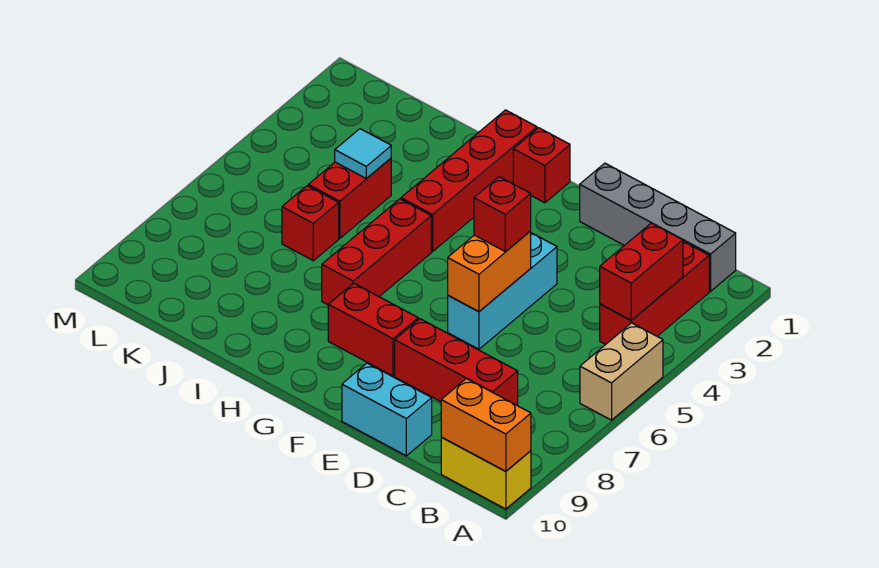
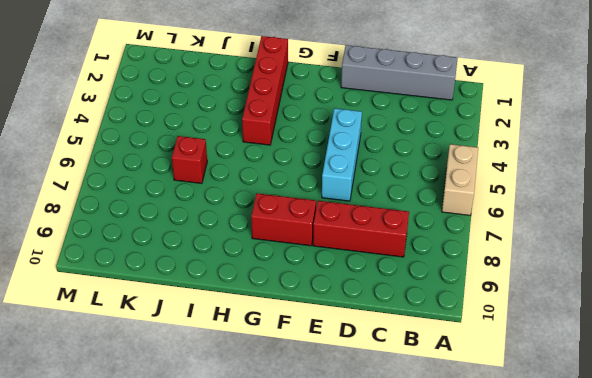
none -> yellow 1x2 brick [441,437,531,509]
none -> red 1x3 brick [600,242,709,344]
none -> cyan 1x2 brick [342,363,432,456]

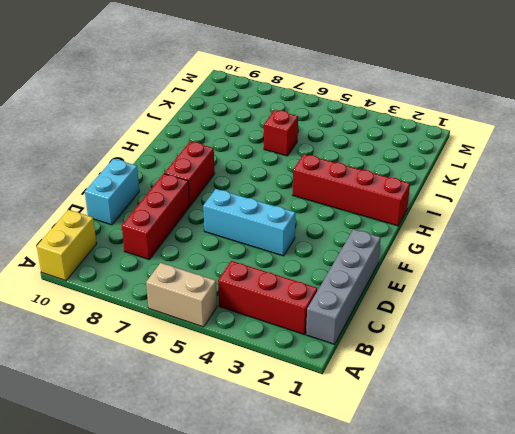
none -> red 1x1 brick [513,128,570,203]
none -> red 1x3 brick [322,199,431,305]
none -> red 1x2 brick [308,158,391,238]

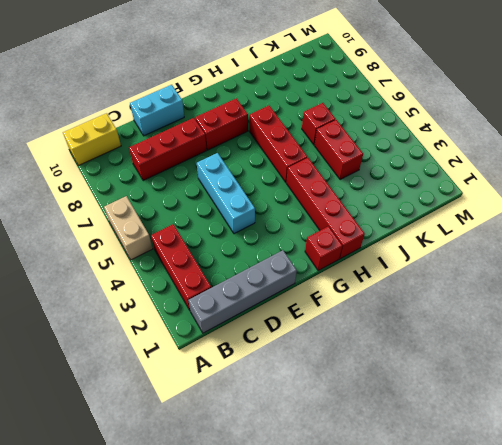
none -> orange 1x2 brick [441,378,531,471]
none -> red 1x2 brick [600,223,683,320]
none -> orange 1x2 brick [448,231,531,312]

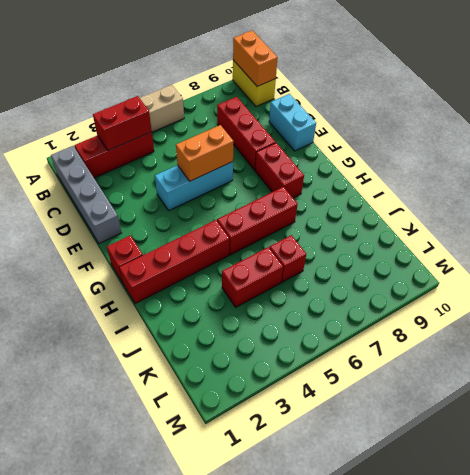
none -> cyan 1x1 tile [335,129,391,179]
none -> red 1x1 brick [474,177,531,252]

